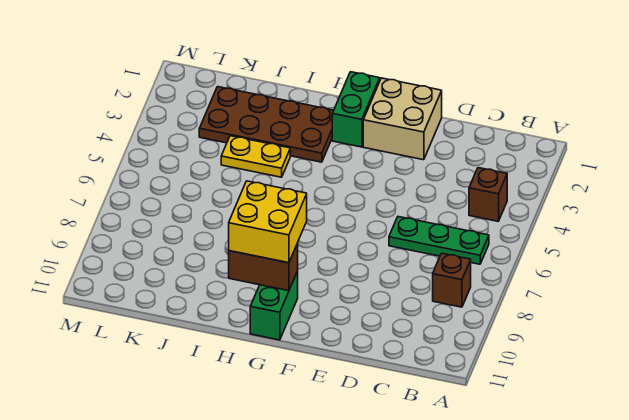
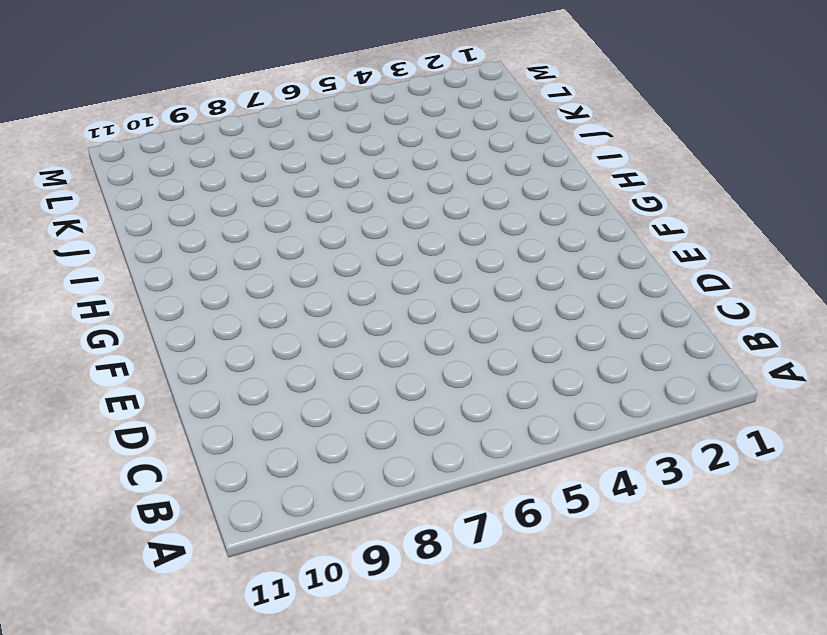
none -> brown 1x1 brick [469,168,507,221]
none -> green 1x3 plate [389,217,489,264]

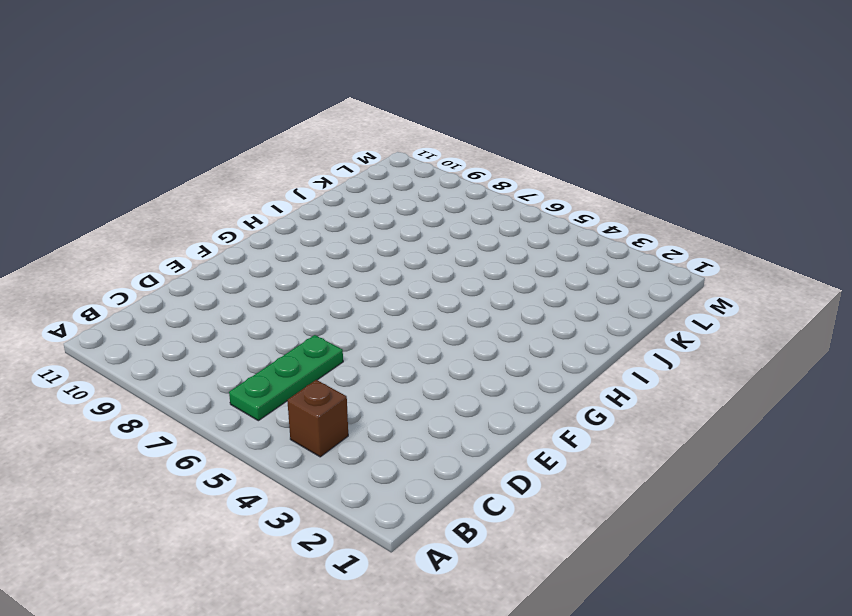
none -> brown 1x1 brick [433,253,471,307]
none -> tan 2x2 brick [363,78,442,160]

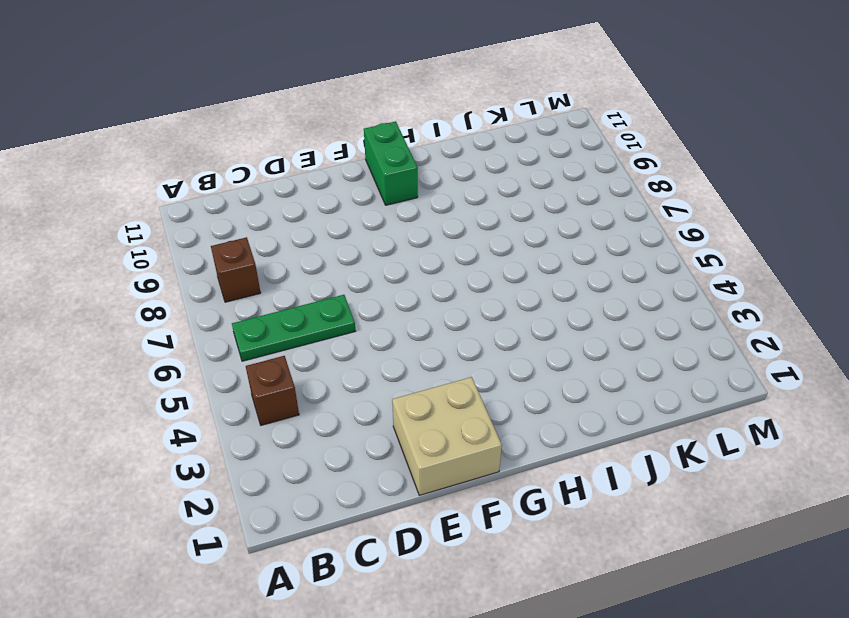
none -> green 1x2 brick [332,72,380,147]
none -> brown 2x4 plate [199,87,334,162]

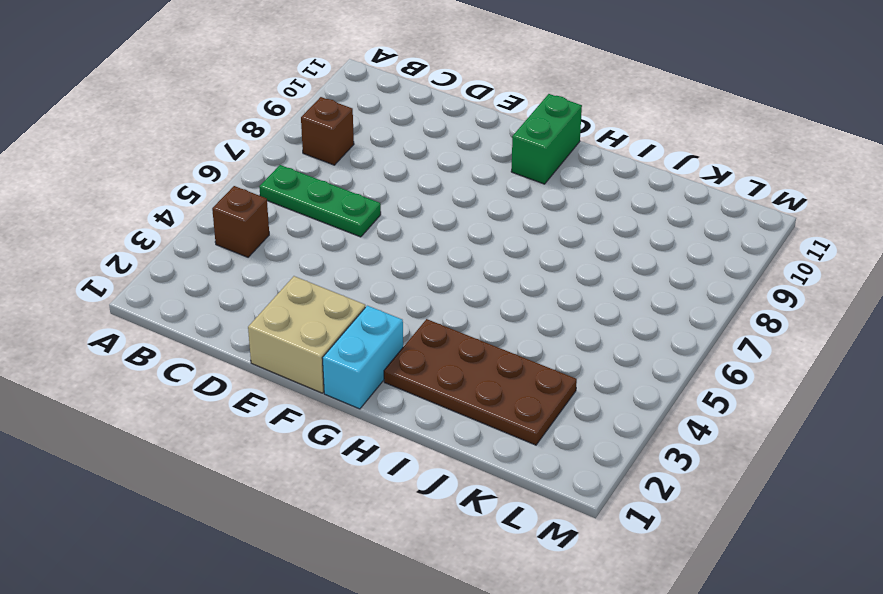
cyan 1x2 brick [322,306,403,409] -> green 1x2 brick [332,72,380,147]
none -> yellow 1x2 plate [221,136,290,177]
none -> brown 1x2 brick [229,243,298,291]

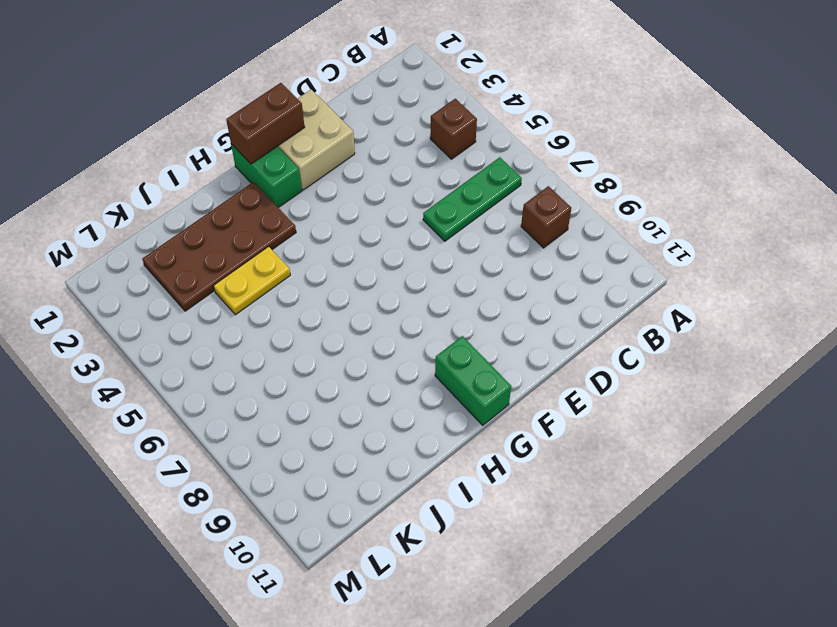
brown 1x2 brick [226,83,305,164] -> brown 1x2 brick moved to [229,243,298,291]
none -> yellow 2x2 brick [229,181,307,263]

